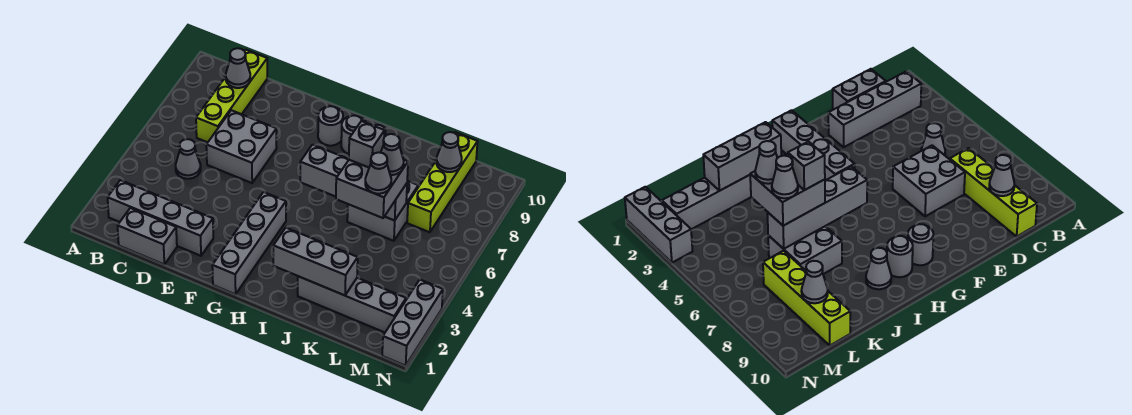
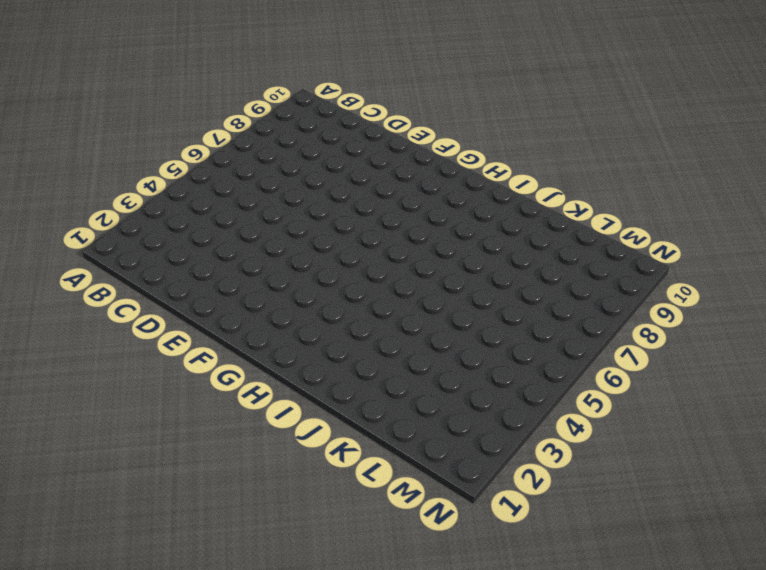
none -> grey 1x4 brick [108,180,213,256]
none -> grey 1x2 brick [118,208,177,264]
none -> grey 1x1 cone [176,139,201,179]

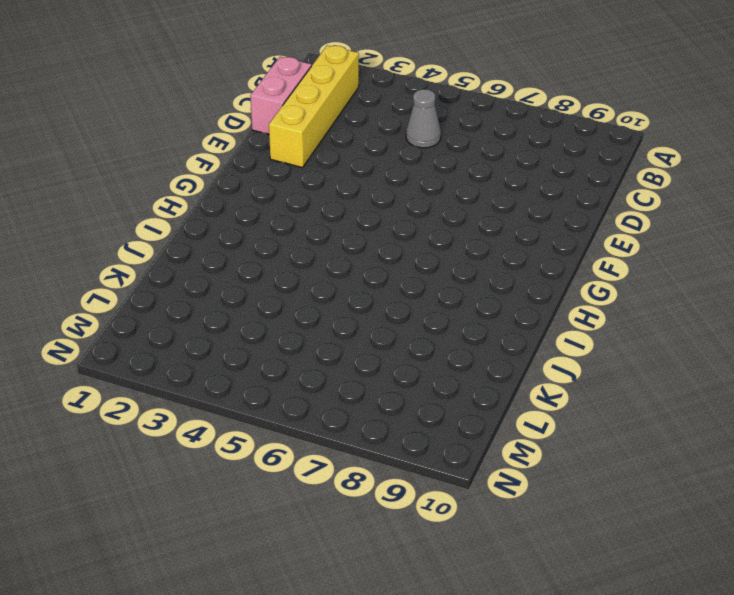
yellow 1x4 brick [269,45,359,168] -> grey 1x4 brick [108,180,213,256]
pink 1x2 brick [250,57,311,134] -> grey 1x2 brick [118,208,177,264]
none -> lime 1x4 brick [196,50,267,142]
none -> grey 2x2 brick [206,110,277,183]
none -> grey 1x4 brick [212,192,286,294]

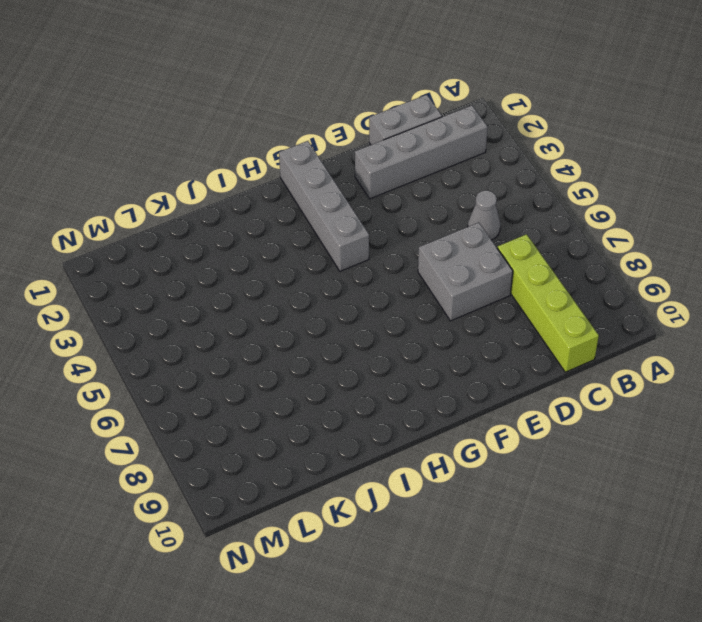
none -> grey 1x1 round brick [318,106,343,146]
none -> grey 1x1 round brick [341,116,366,154]
none -> grey 1x1 cone [866,248,892,289]

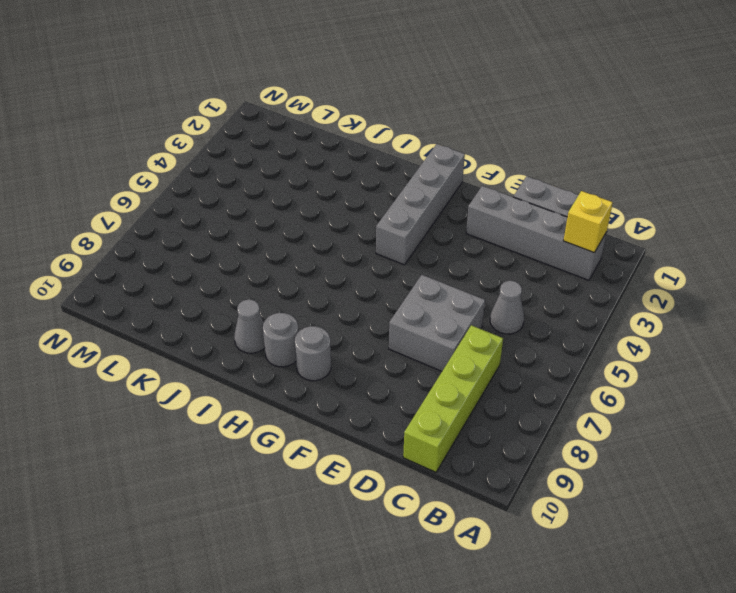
yellow 1x1 brick [563,191,613,253] -> none
none -> grey 1x4 brick [298,276,406,332]
none -> grey 2x2 brick [347,181,418,241]
none -> lime 1x4 brick [407,132,478,232]

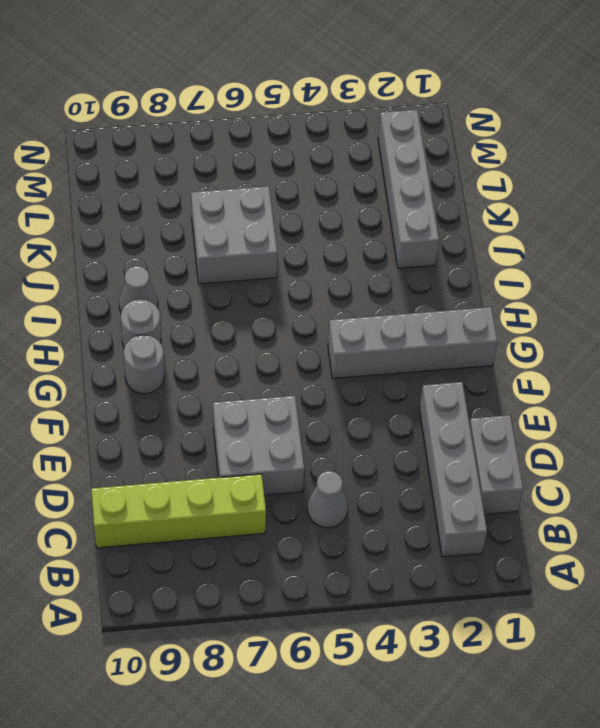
none -> lime 1x4 brick [407,132,478,232]
none -> grey 1x3 brick [382,280,443,366]
none -> grey 1x1 cone [226,48,250,88]

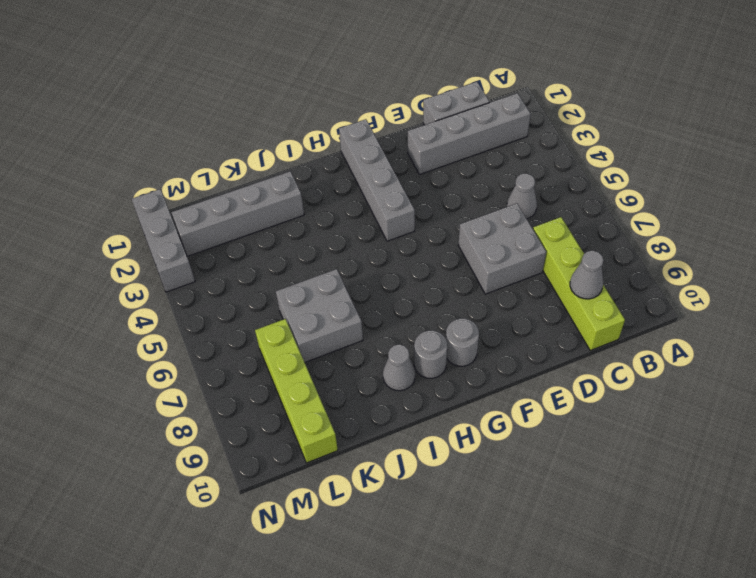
none -> grey 1x4 brick [300,145,407,220]
none -> grey 1x3 brick [273,228,358,295]
none -> grey 1x1 cone [436,132,462,172]

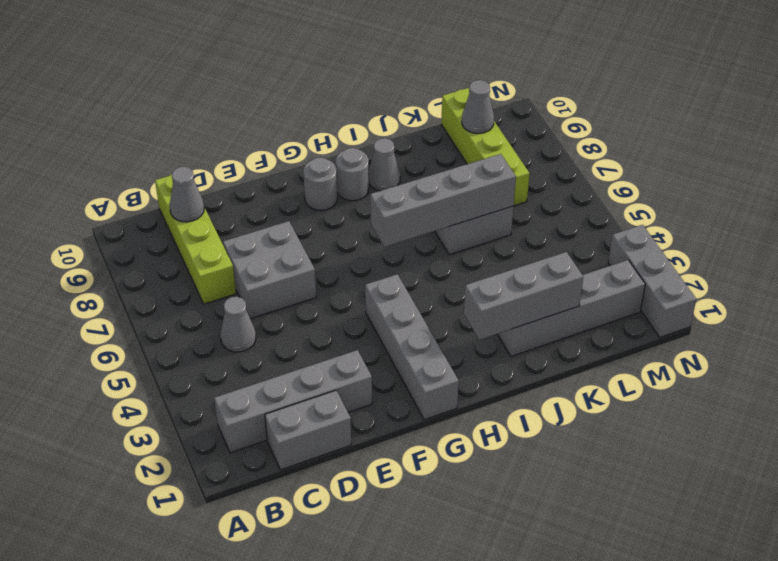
none -> grey 2x2 brick [336,160,408,218]
none -> grey 1x1 brick [349,121,385,167]
none -> grey 1x1 cone [365,152,391,194]

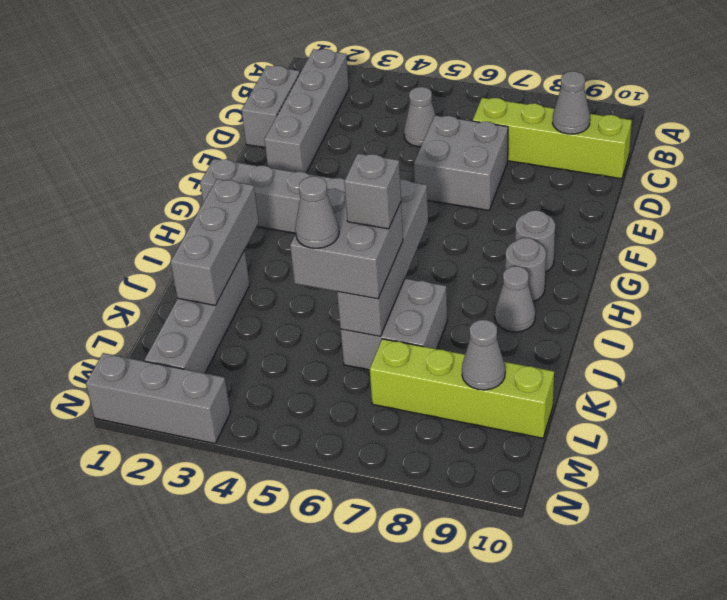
none -> grey 1x1 cone [381,134,404,175]

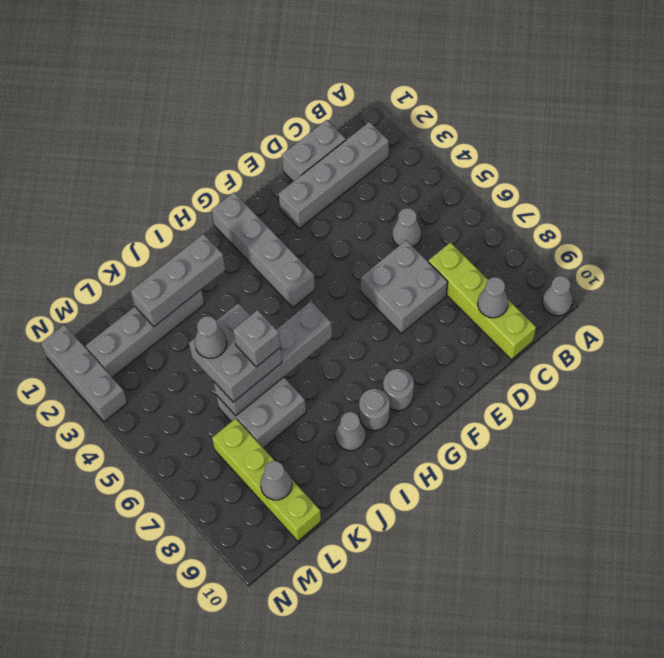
grey 1x1 cone [542,276,572,316] -> grey 1x1 cone moved to [381,134,404,175]

